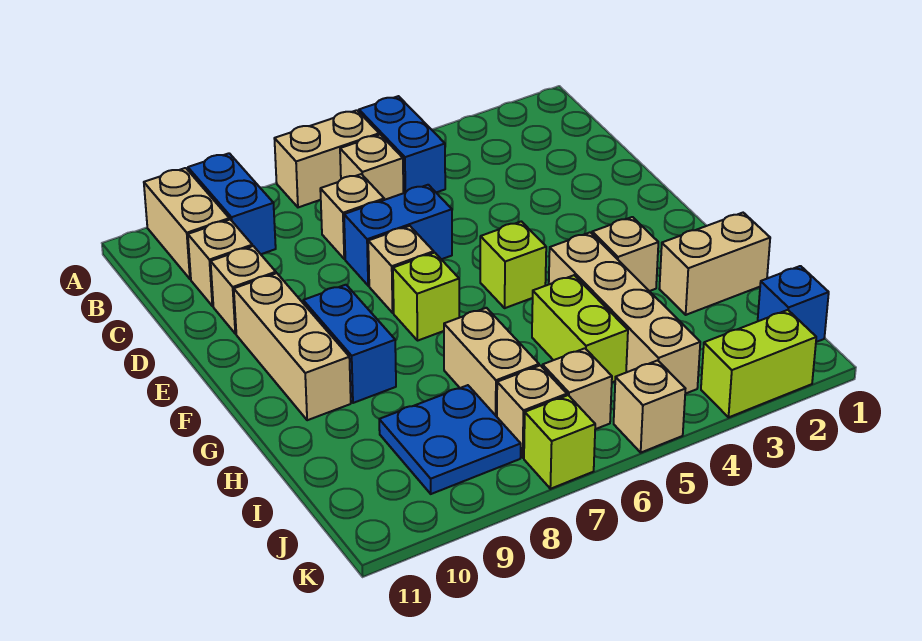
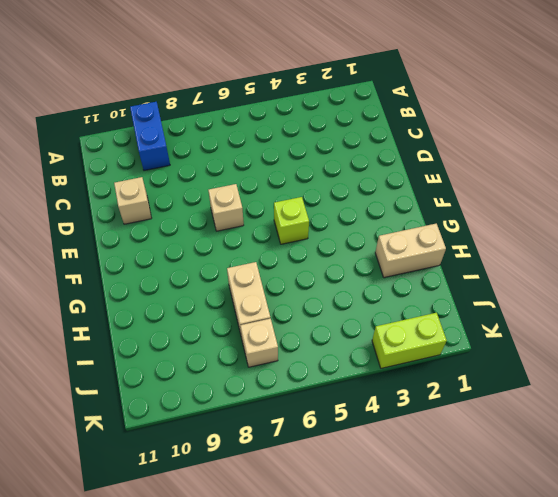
none -> blue 1x2 brick [359,96,445,193]
none -> tan 1x2 brick [274,110,379,207]
none -> tan 1x2 brick [144,168,229,279]

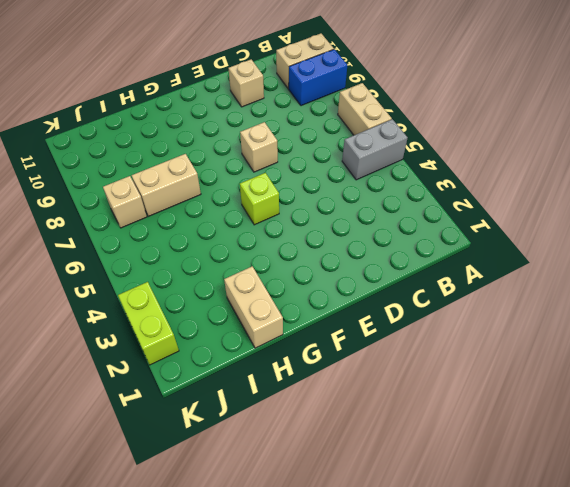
grey 1x2 brick [342,119,408,180] -> blue 1x2 brick [359,96,445,193]
none -> tan 1x1 brick [340,135,403,200]
none -> tan 1x1 brick [320,174,384,259]
none -> tan 1x1 brick [188,219,252,306]

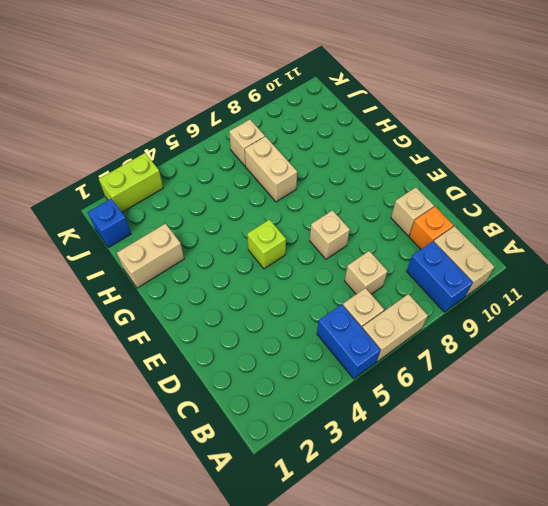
orange 1x1 brick [409,207,453,249] -> tan 1x1 brick [188,219,252,306]
none -> blue 1x2 brick [344,185,452,286]
none -> tan 1x3 brick [234,273,351,420]
none -> lime 1x1 brick [393,253,459,341]

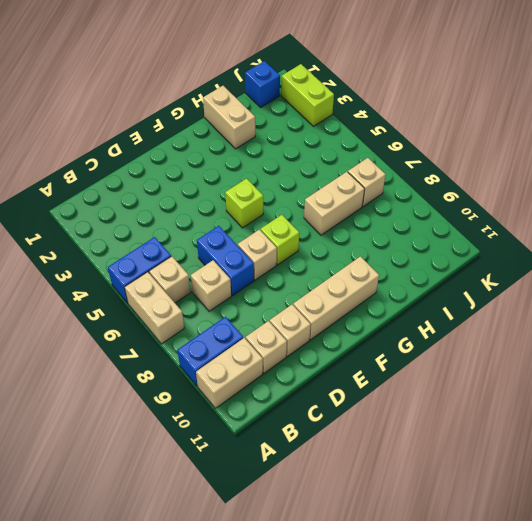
none -> blue 1x2 brick [303,285,396,403]
none -> tan 1x1 brick [592,217,658,291]
none -> tan 1x4 brick [549,232,700,394]

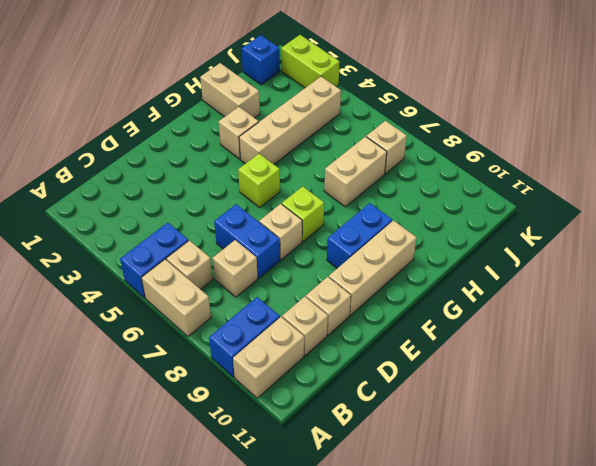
none -> lime 1x2 brick [532,275,628,382]
none -> blue 2x2 plate [379,385,521,494]
none -> tan 1x1 brick [542,348,612,429]

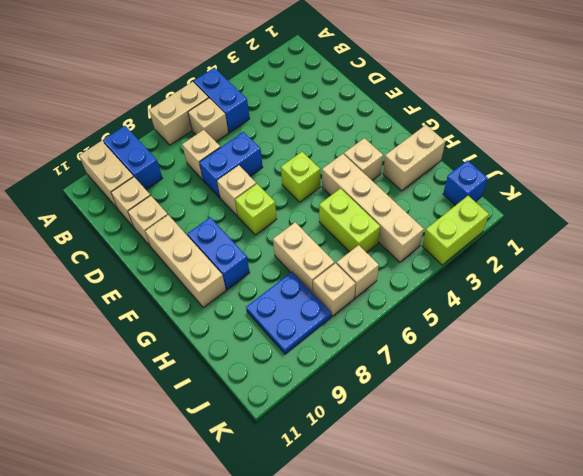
none -> tan 1x1 brick [614,360,685,452]
none -> lime 1x1 brick [524,395,595,489]

